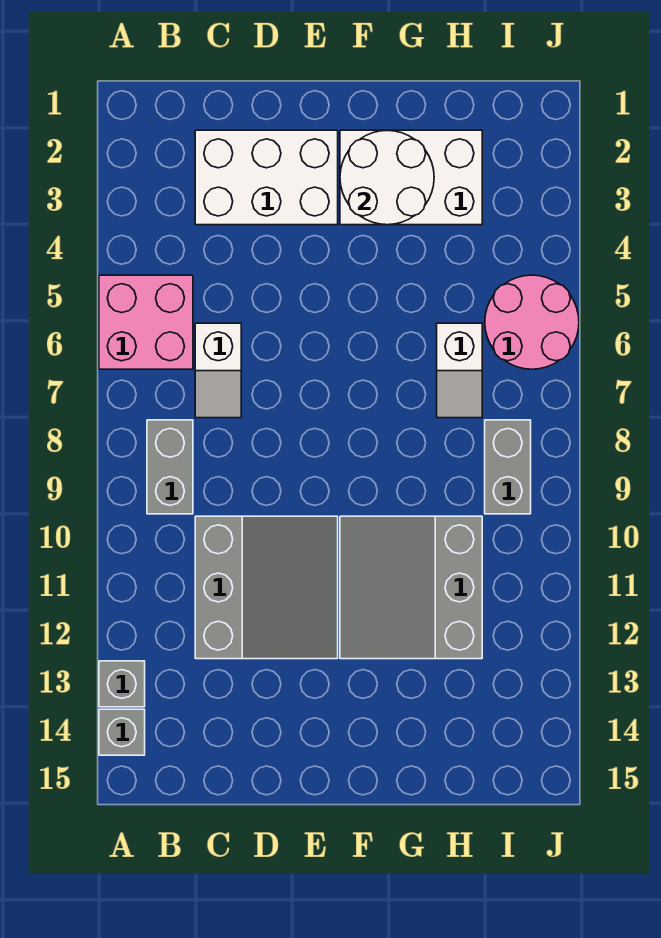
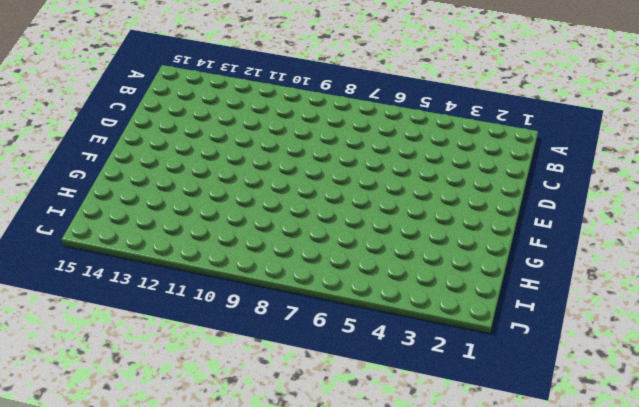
none -> pink 2x2 brick [99,275,193,369]
none -> grey 1x1 brick [99,661,145,707]
none -> grey 1x1 brick [99,709,145,755]

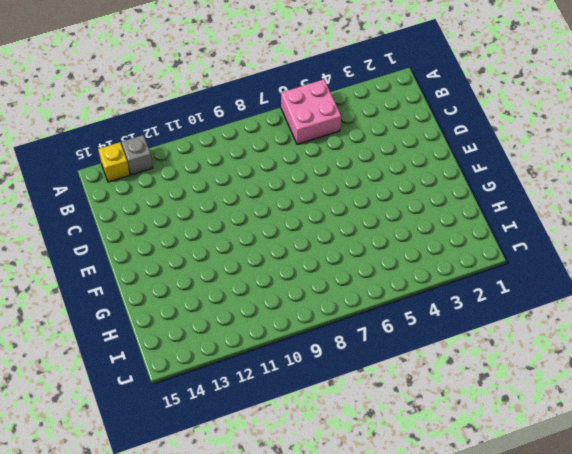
yellow 1x1 brick [98,142,130,182] -> grey 1x1 brick [99,709,145,755]
none -> grey 1x2 brick [147,420,193,514]
none -> white 2x3 brick [195,130,338,225]
none -> white 1x2 slope [195,323,241,418]

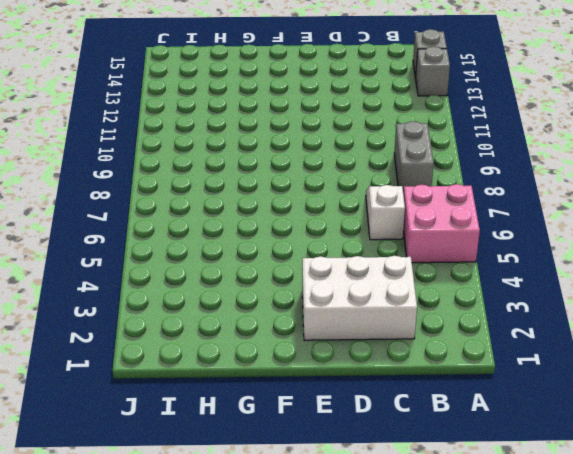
none -> grey 3x3 slope [195,516,338,659]
none -> white 2x3 brick [340,130,482,225]
none -> grey 3x3 slope [340,516,482,659]

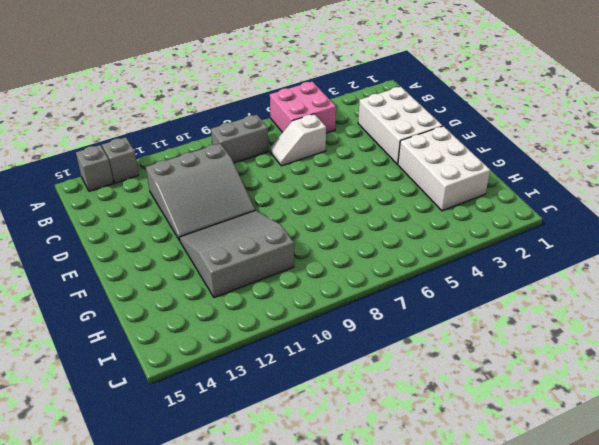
none -> white 1x2 slope [437,323,482,418]
none -> pink 2x2 round brick [485,275,579,369]
none -> grey 1x2 brick [485,420,531,514]

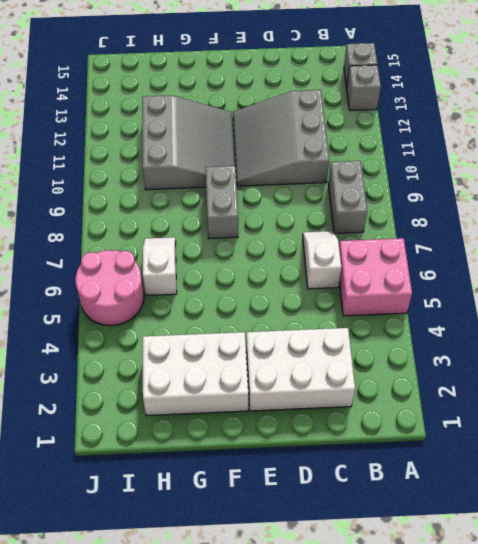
grey 1x2 brick [206,166,238,238] -> grey 1x2 brick moved to [485,420,531,514]
none -> white 2x2 round brick [340,130,434,225]

